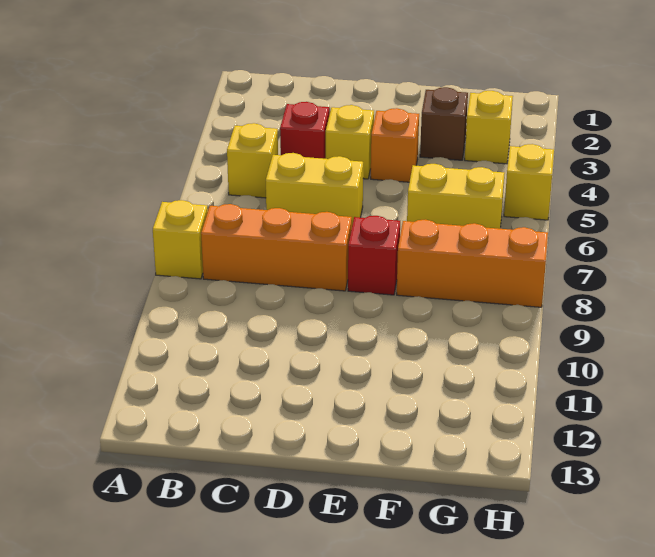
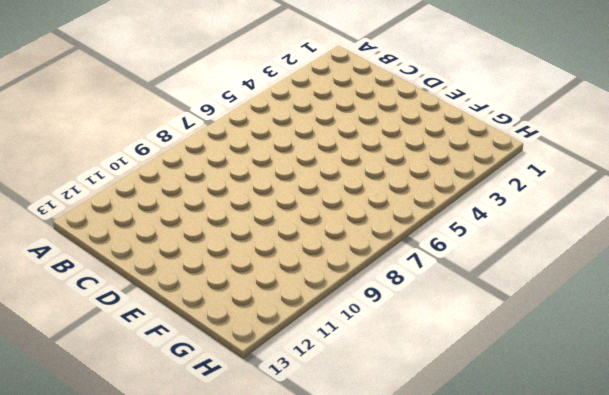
none -> yellow 1x1 brick [153,200,208,279]
none -> yellow 1x1 brick [227,123,278,198]
none -> orange 1x3 brick [201,204,352,291]

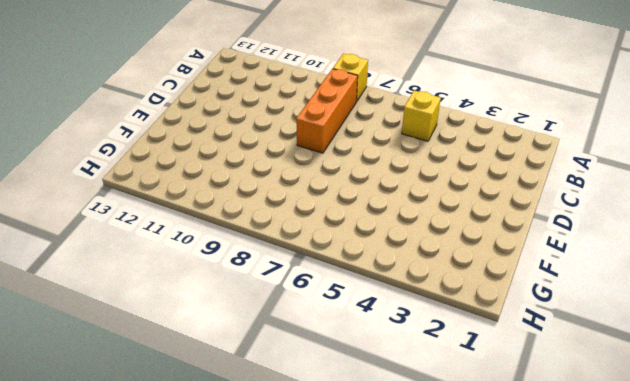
none -> red 1x1 brick [280,102,329,159]
none -> yellow 1x2 brick [266,153,363,225]
none -> yellow 1x1 brick [326,105,374,179]

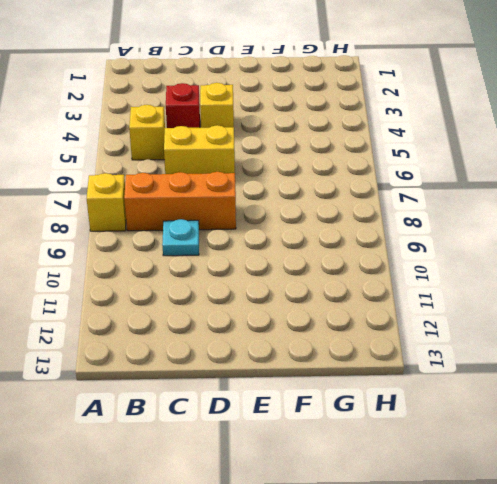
cyan 1x1 plate [162,219,199,256] -> none
none -> orange 1x1 brick [371,108,419,182]
none -> red 1x1 brick [348,216,400,295]
none -> brown 1x1 brick [420,87,468,160]

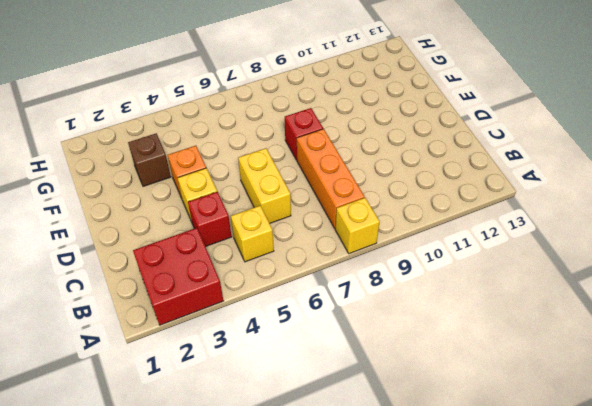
red 2x2 brick [133,228,223,325] -> none
none -> yellow 1x2 brick [407,164,505,229]
none -> orange 1x3 brick [397,219,548,307]
none -> yellow 1x1 brick [465,91,513,164]

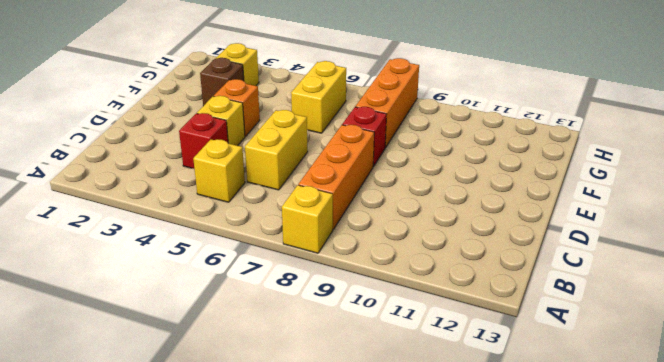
none -> yellow 1x1 brick [504,144,554,220]

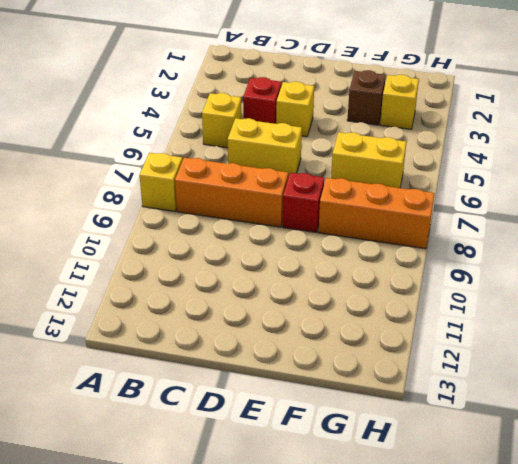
none -> orange 1x1 brick [371,108,419,182]
none -> yellow 1x1 brick [504,144,554,220]

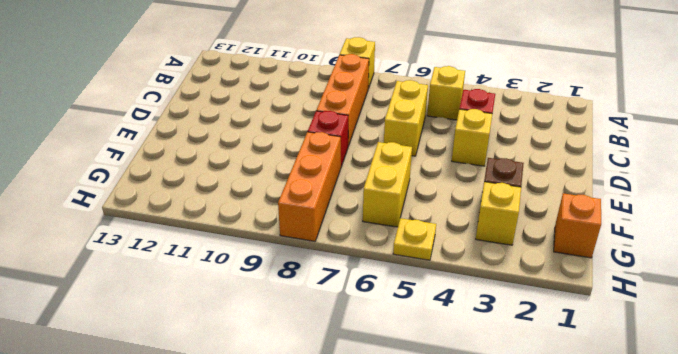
orange 1x1 brick [554,193,601,258] -> orange 1x1 brick moved to [371,108,419,182]
yellow 1x1 plate [393,218,436,260] -> yellow 1x1 brick [504,144,554,220]

